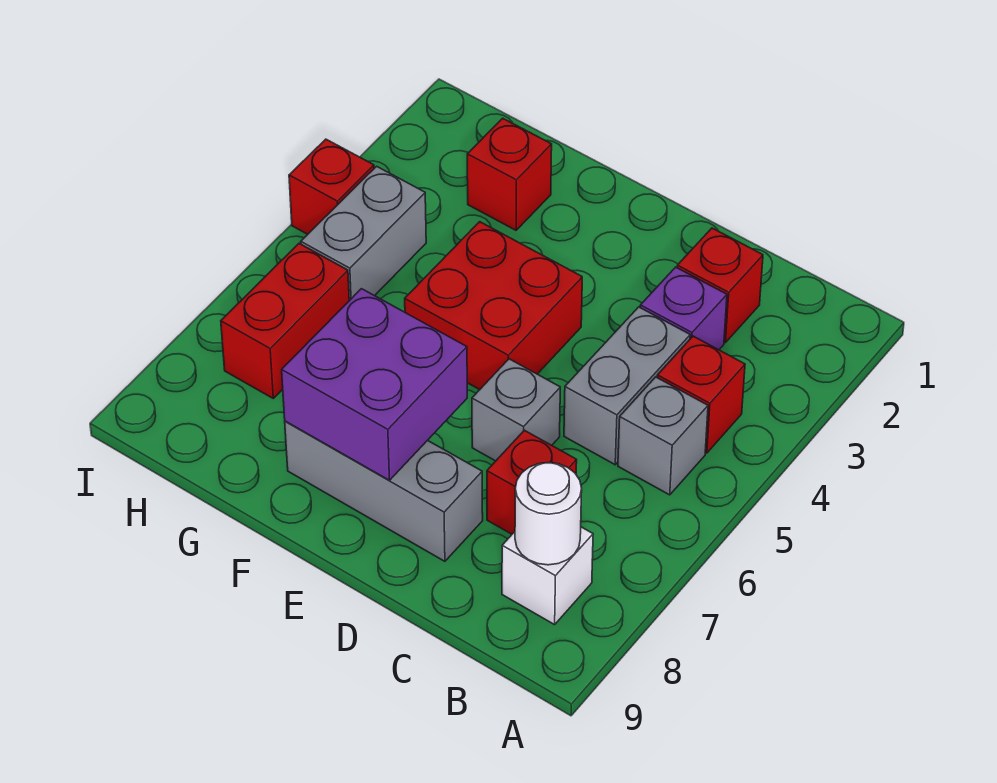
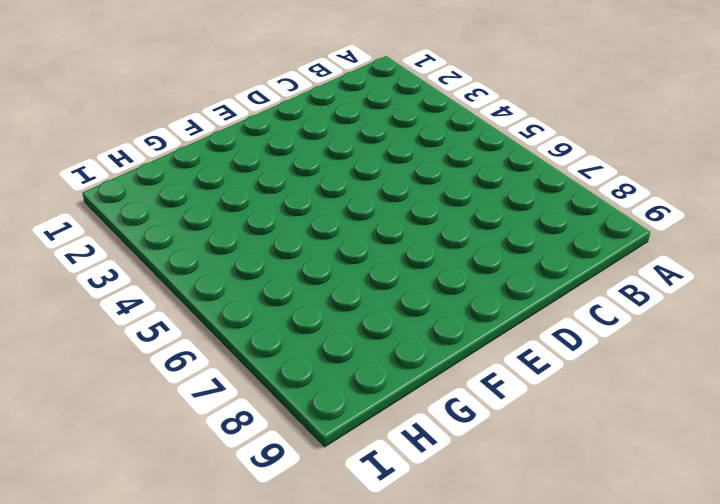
none -> red 1x1 brick [657,336,745,453]
none -> grey 1x1 brick [618,377,708,495]
none -> white 1x1 brick [502,527,593,625]

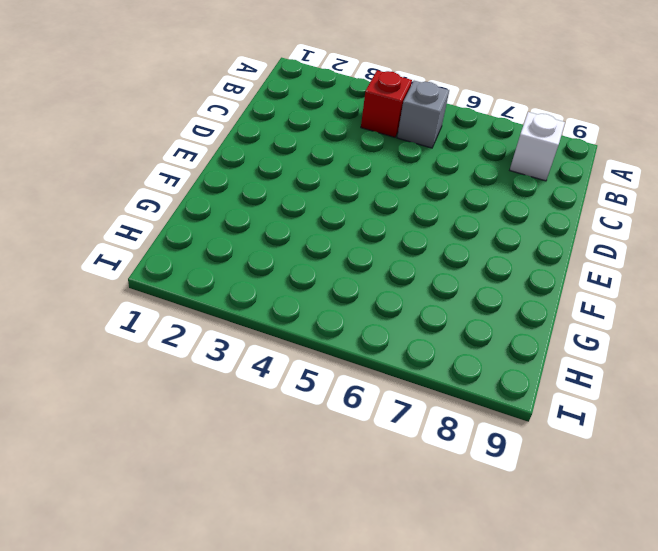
none -> red 1x1 brick [677,228,763,343]
none -> purple 1x1 brick [640,267,727,350]
none -> grey 1x2 brick [564,307,690,465]

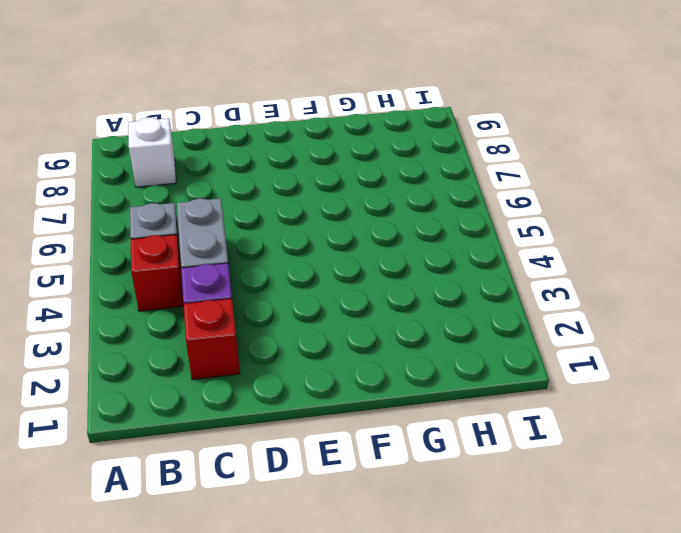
none -> red 1x1 brick [487,430,577,534]
none -> grey 1x1 brick [472,359,560,461]
none -> grey 1x3 brick [285,421,483,561]

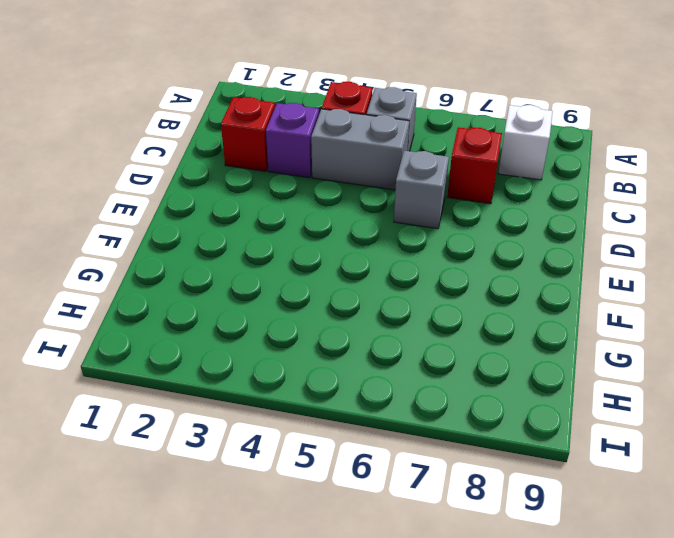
none -> grey 1x3 brick [285,421,483,561]
none -> red 2x2 brick [405,222,582,390]
none -> red 1x1 brick [467,118,552,230]

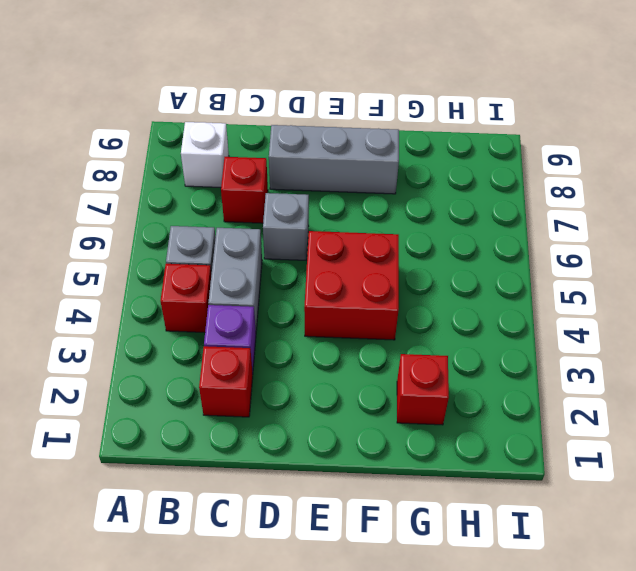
none -> grey 1x2 brick [301,166,426,301]
none -> red 1x2 brick [221,244,349,398]
none -> red 1x1 brick [289,139,374,234]

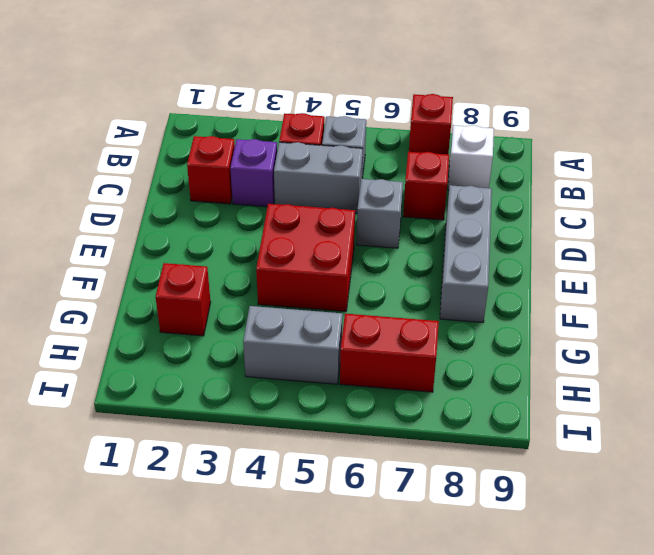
red 1x1 brick [409,94,453,155] -> red 1x1 brick moved to [289,139,374,234]
none -> white 1x1 round brick [515,463,582,565]
none -> purple 2x2 brick [282,289,467,480]

